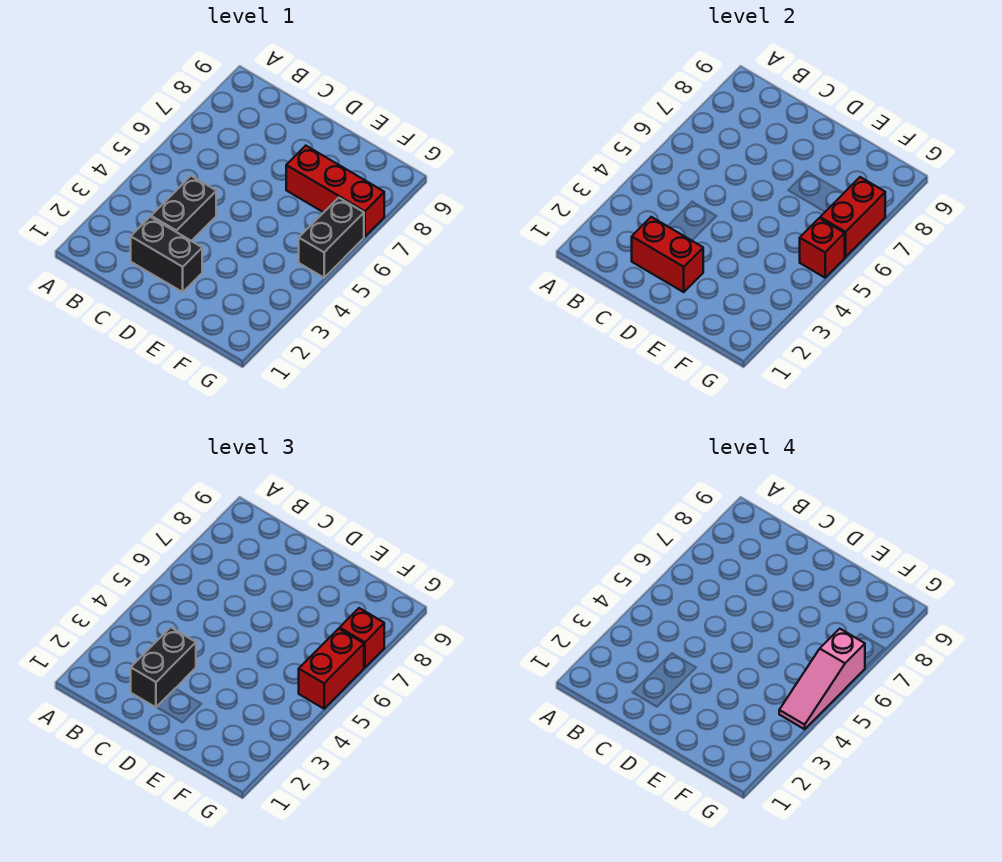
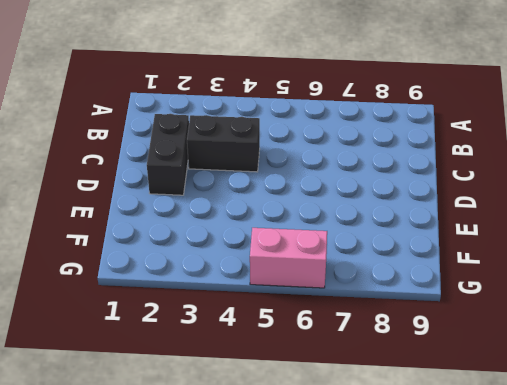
pink 1x2 brick [250,228,327,288] -> black 1x2 brick [299,198,364,278]
none -> red 1x3 brick [286,146,384,237]
none -> red 1x2 brick [632,217,703,292]

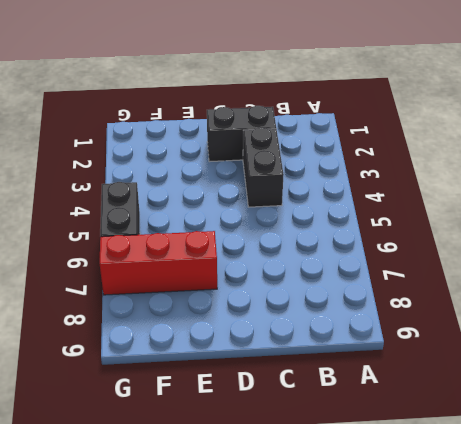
none -> red 1x2 brick [632,217,703,292]
none -> red 1x1 brick [800,218,845,278]

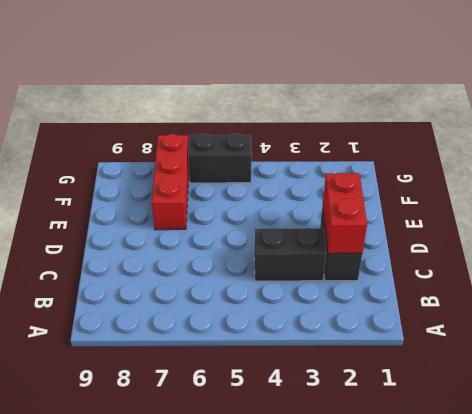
none -> red 1x1 brick [800,218,845,278]
none -> red 1x2 brick [820,177,885,257]

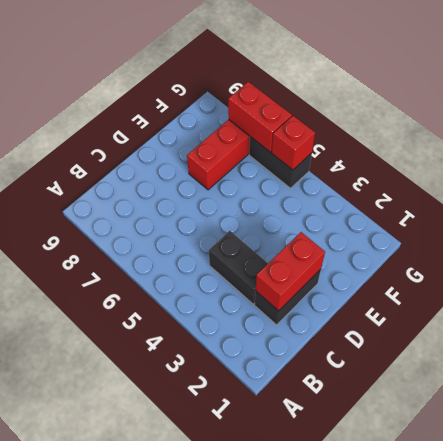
none -> black 1x2 brick [131,627,196,707]
none -> red 1x2 brick [299,629,364,709]

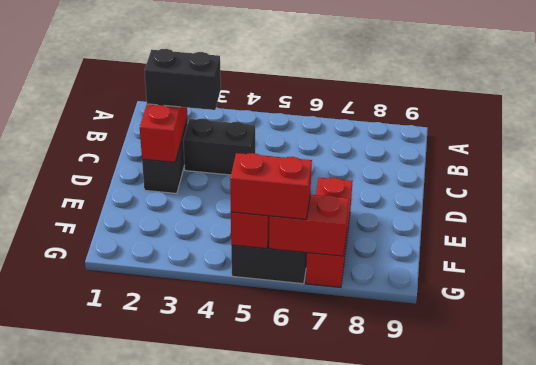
none -> red 1x1 brick [340,608,384,668]
none -> pink 1x3 slope [779,629,865,729]

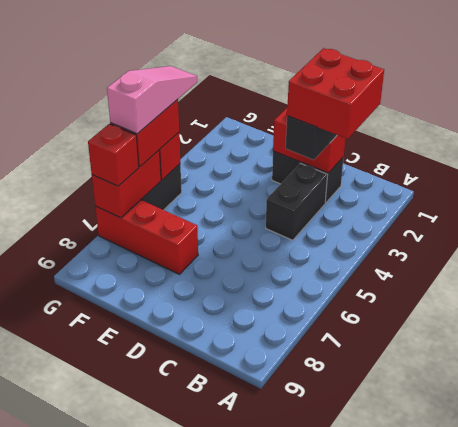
red 2x2 brick [287,48,384,139] -> none

